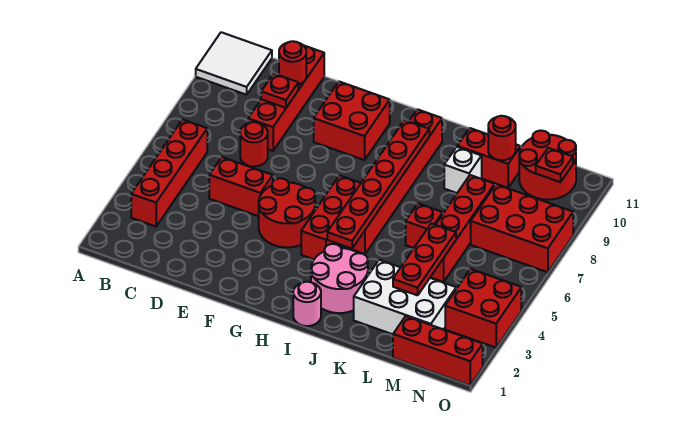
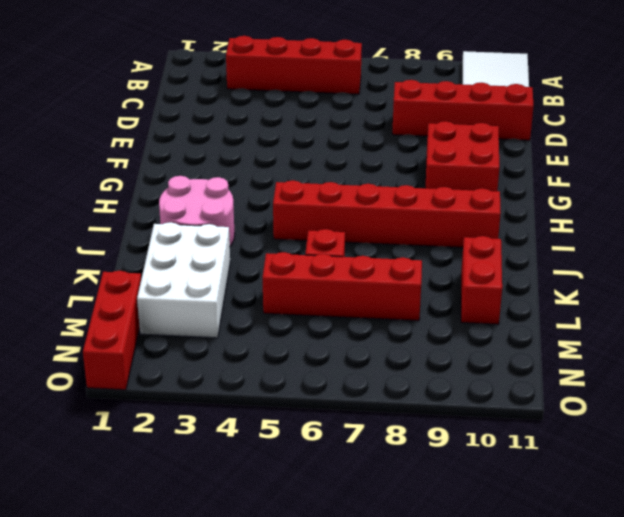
none -> red 1x2 brick [209,157,273,216]
none -> red 1x1 round brick [240,122,268,167]
none -> red 2x2 round brick [259,178,315,247]

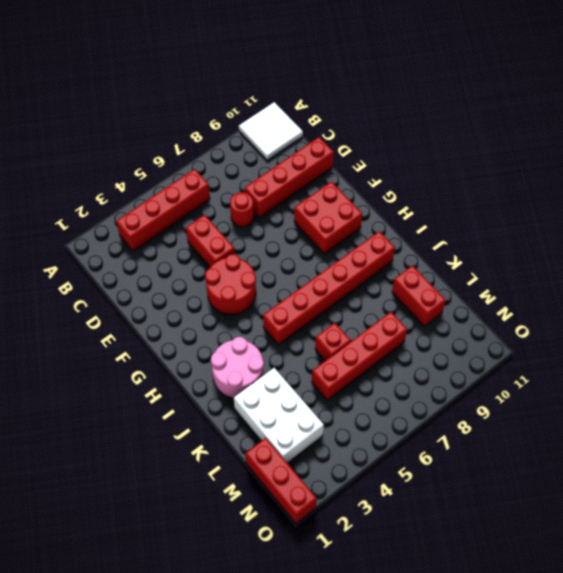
none -> red 1x3 brick [301,175,361,259]
none -> pink 1x1 round brick [293,282,321,326]
none -> white 1x1 brick [444,147,482,193]

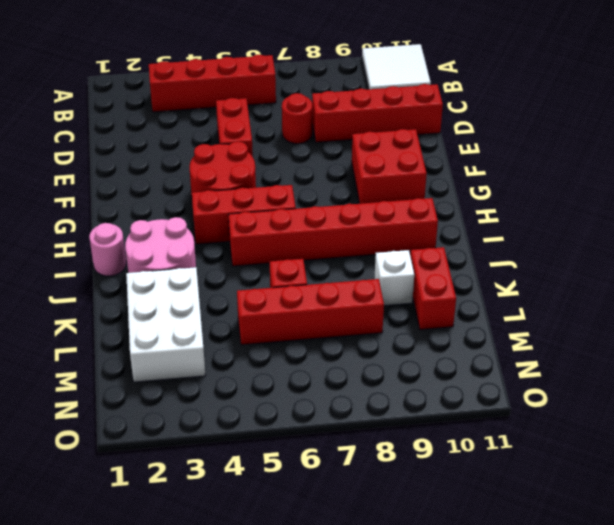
none -> red 1x3 brick [393,316,483,385]
none -> red 2x3 brick [471,184,573,272]
none -> red 2x2 round brick [519,130,576,200]

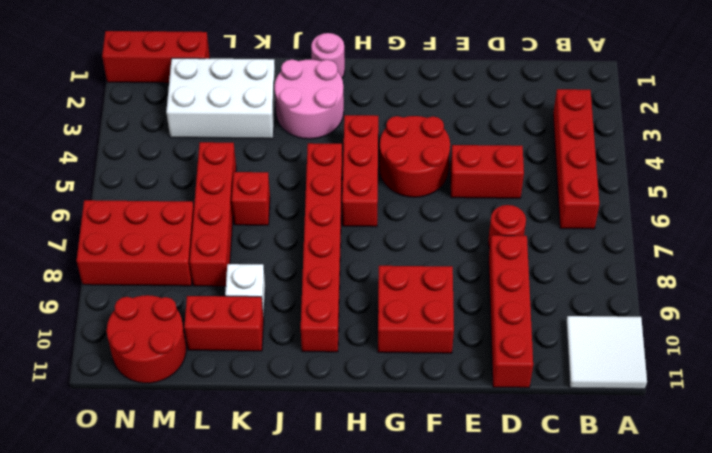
none -> red 2x2 brick [445,269,521,348]
none -> red 1x1 plate [261,74,298,108]
none -> red 1x1 round brick [279,41,306,85]

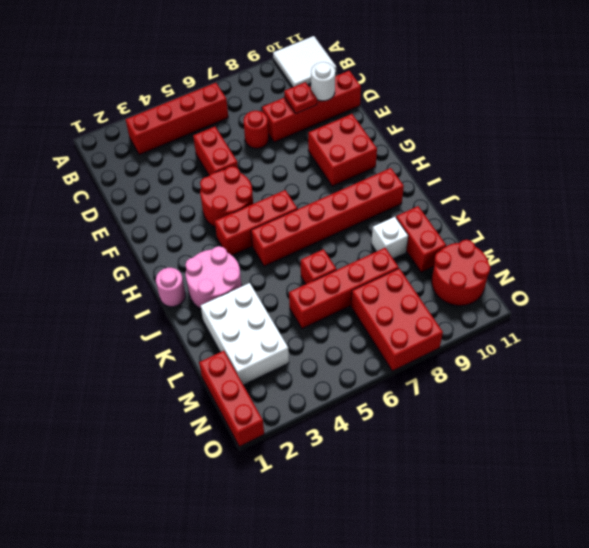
white 1x1 round brick [311,62,335,101] -> red 1x1 round brick [279,41,306,85]
none -> red 2x2 brick [445,269,521,348]
none -> red 1x6 plate [327,120,429,249]
none -> red 1x3 plate [393,223,456,295]

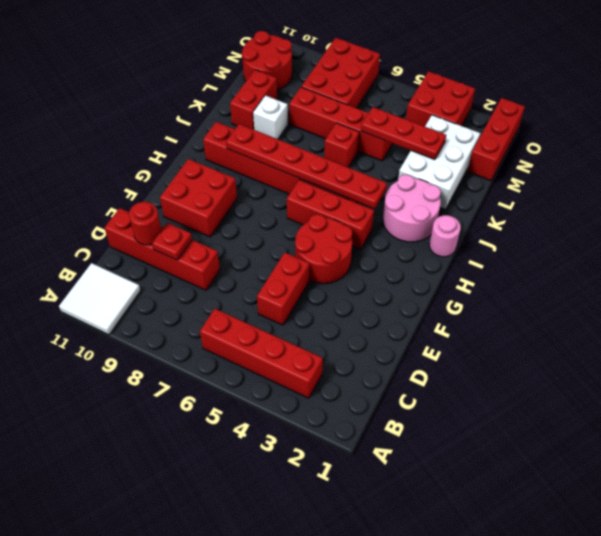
none -> red 1x1 round brick [240,122,268,167]
none -> red 1x1 round brick [488,116,516,160]
none -> red 1x1 plate [536,148,573,182]

